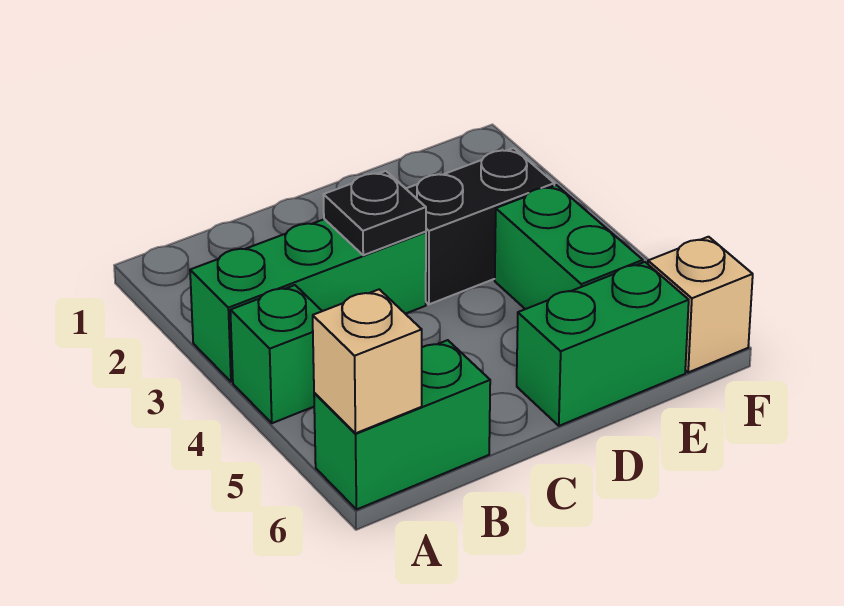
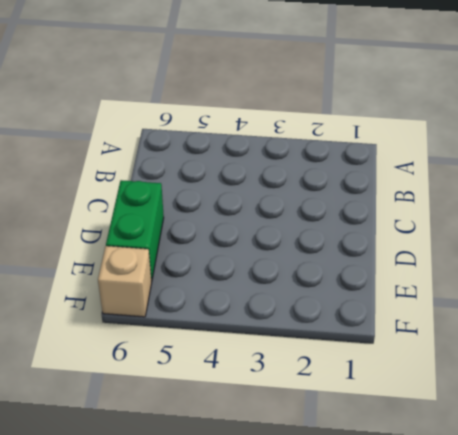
none -> green 1x3 brick [190,219,426,382]
none -> green 1x1 brick [230,285,322,423]

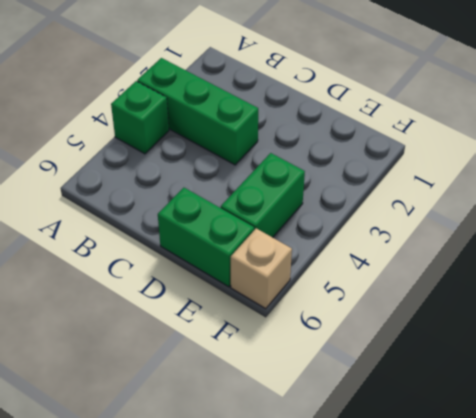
none -> green 1x2 brick [314,340,490,510]
none -> black 1x2 brick [406,148,554,304]

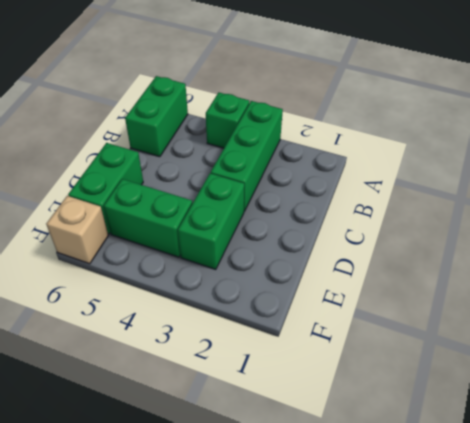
green 1x2 brick [178,173,244,269] -> black 1x2 brick [406,148,554,304]
none -> tan 1x1 brick [313,289,422,433]
none -> black 1x1 plate [323,171,426,255]

